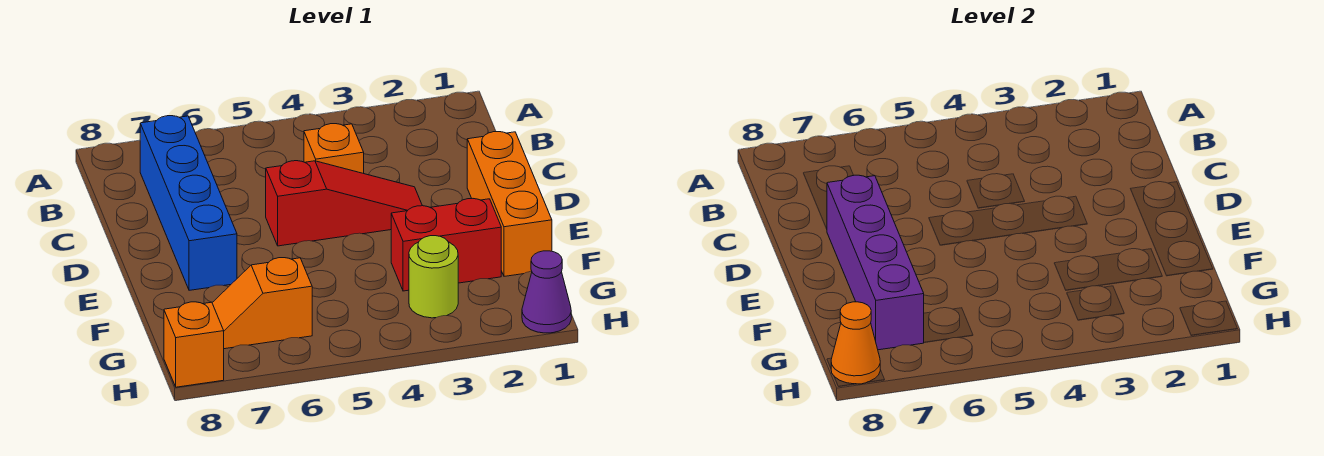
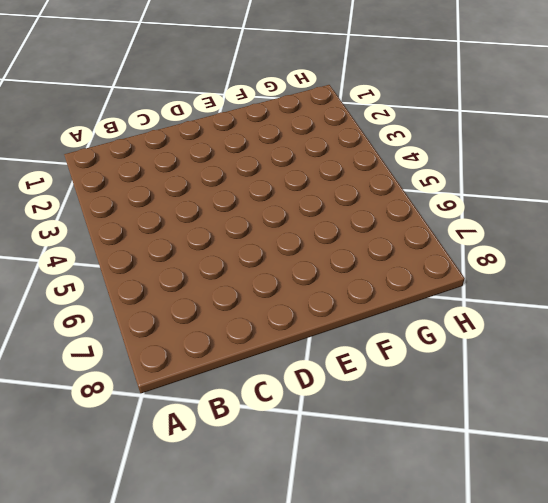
none -> blue 1x4 brick [140,116,237,290]
none -> orange 1x1 brick [304,124,364,173]

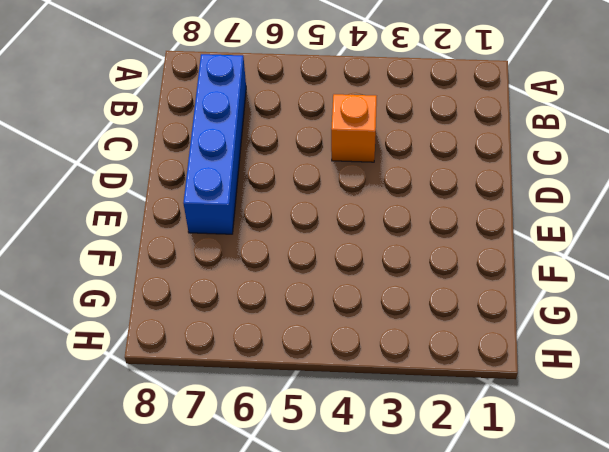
none -> orange 1x3 brick [467,132,552,276]
none -> red 1x3 slope [266,161,422,246]

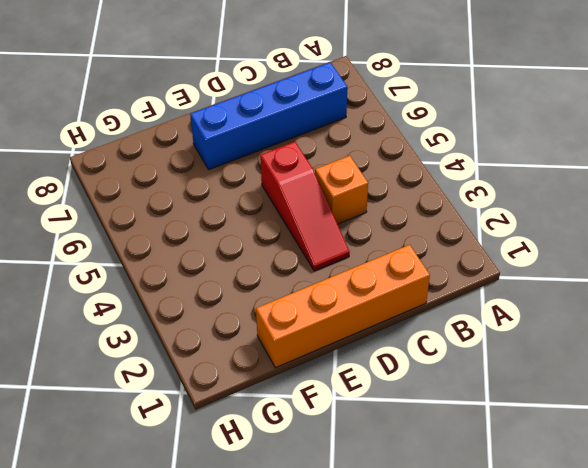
orange 1x4 brick [256,245,430,368] -> orange 1x3 brick [467,132,552,276]
none -> red 1x2 brick [391,199,501,291]
none -> lime 1x1 round brick [409,236,458,318]

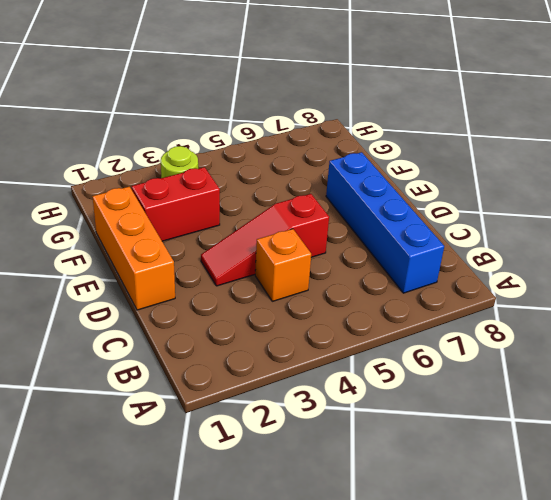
none -> orange 1x2 slope [212,258,312,349]
none -> purple 1x1 cone [522,251,571,333]

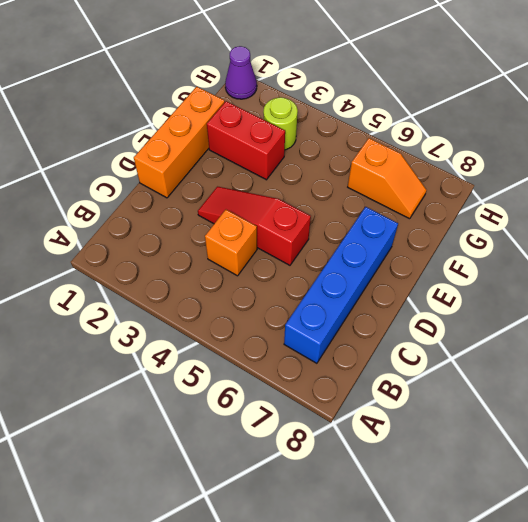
none -> orange 1x1 brick [164,302,224,387]
none -> purple 1x4 brick [827,175,924,350]

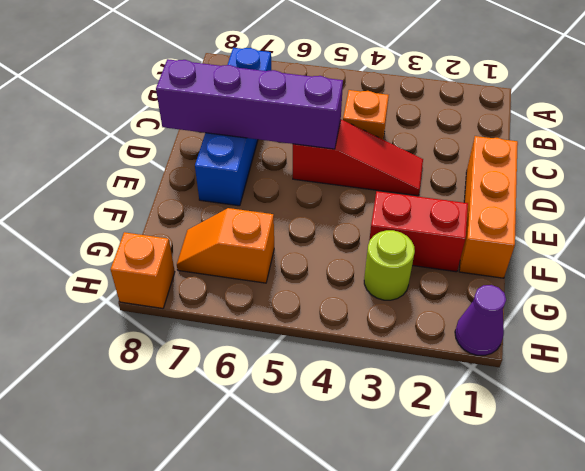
purple 1x4 brick [156,59,343,149] -> purple 1x4 brick turned to [827,175,924,350]
none -> orange 1x1 cone [831,302,880,384]

